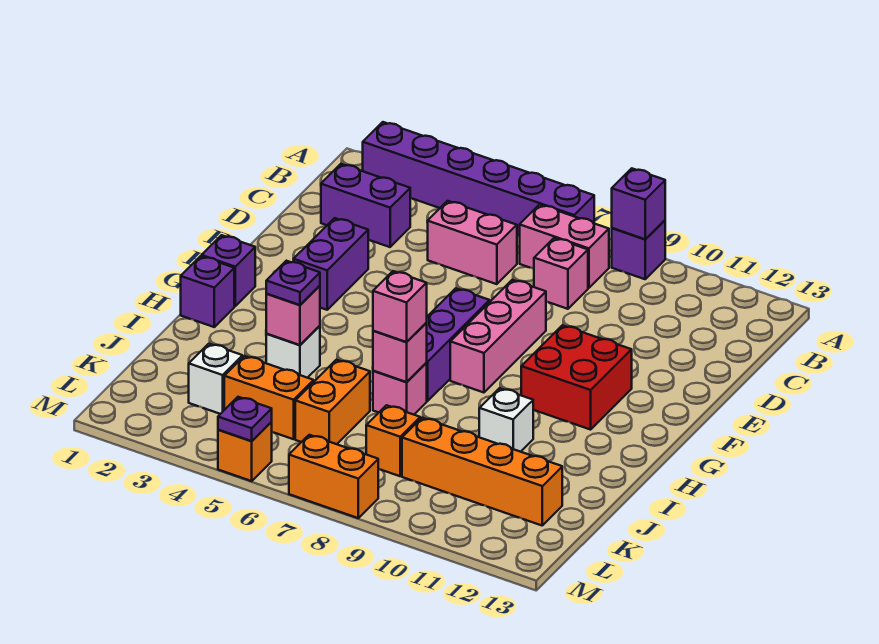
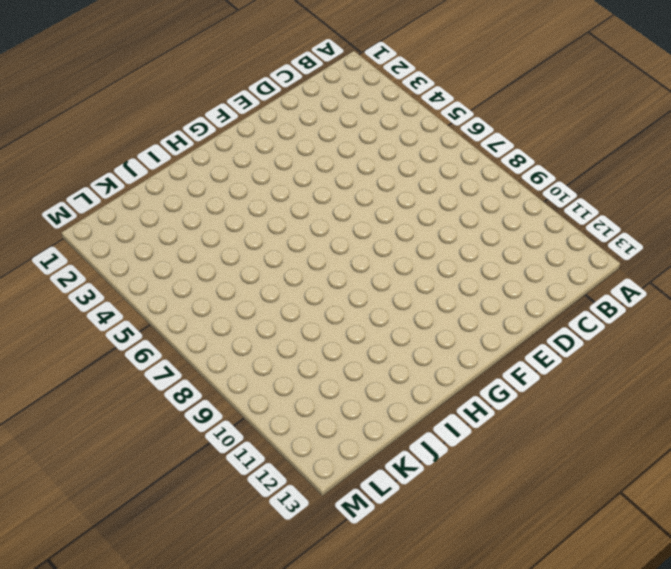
none -> purple 1x6 brick [363,122,594,236]
none -> purple 1x1 brick [612,220,665,279]
none -> pink 1x2 brick [520,205,609,288]

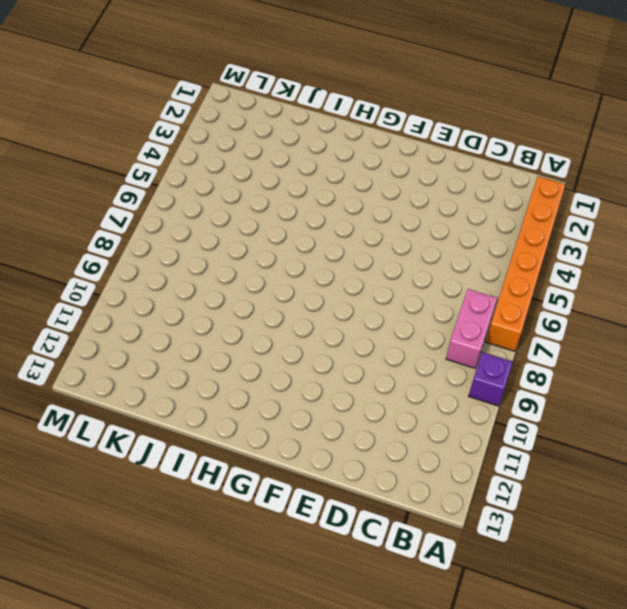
orange 1x6 brick [486,176,566,351] -> purple 1x6 brick [363,122,594,236]
none -> purple 1x2 brick [321,164,410,247]
none -> pink 1x2 brick [428,201,517,284]
none -> pink 1x1 brick [534,238,588,309]

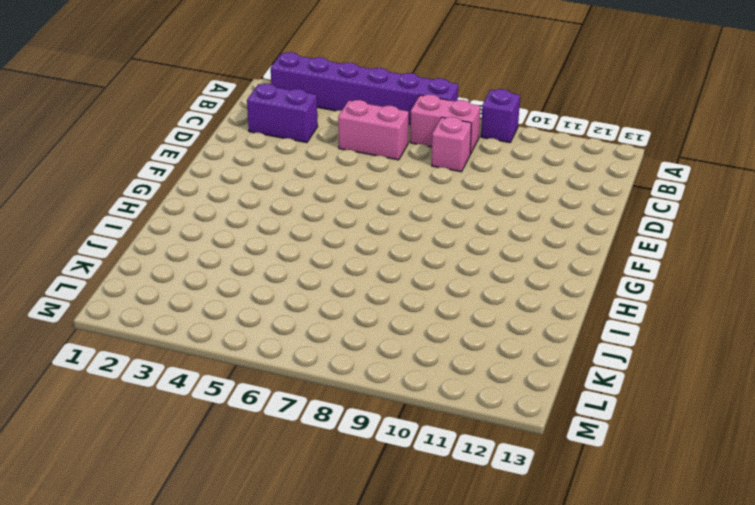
none -> purple 1x2 brick [294,218,368,310]
none -> pink 1x3 brick [450,280,546,393]
none -> purple 1x3 brick [426,288,490,401]

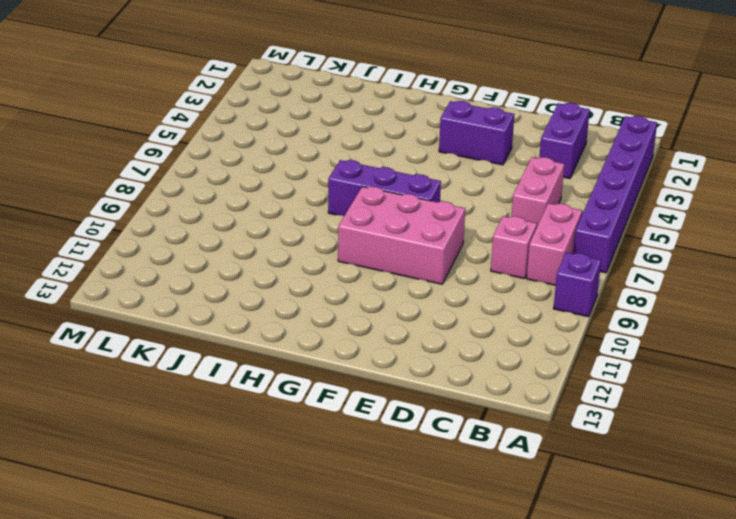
pink 2x3 brick [338,186,465,284] -> pink 1x3 brick [450,280,546,393]
none -> red 2x2 brick [521,325,632,430]
none -> purple 1x1 brick [202,235,255,306]
none -> purple 1x1 brick [181,256,234,327]

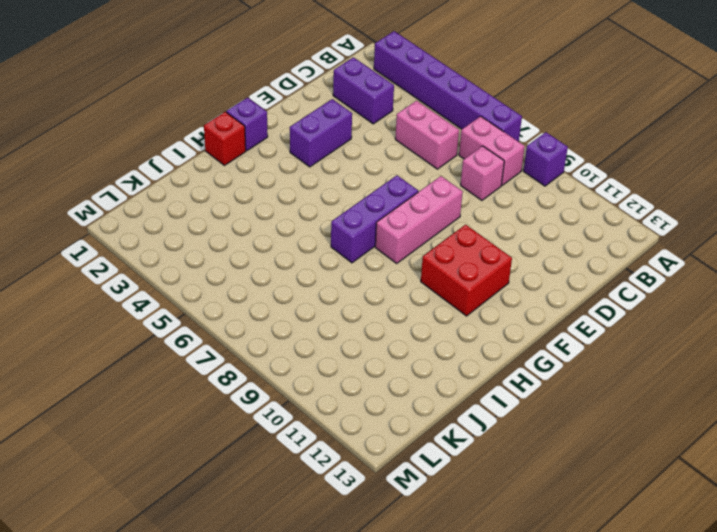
red 1x1 brick [204,112,246,165] -> purple 1x1 brick [181,256,234,327]
none -> white 1x1 brick [266,326,320,378]
none -> pink 1x1 brick [373,363,427,415]
none -> white 1x1 brick [479,388,533,452]

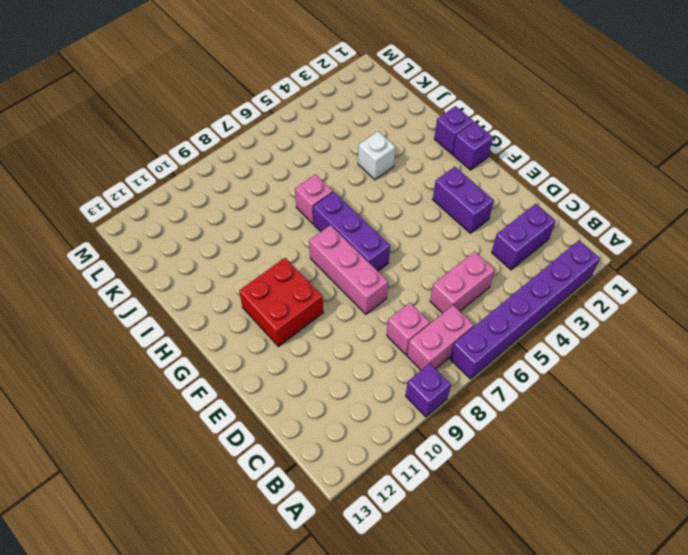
none -> white 1x1 brick [479,388,533,452]
none -> orange 1x2 brick [295,360,370,444]
none -> white 1x1 brick [189,344,243,414]

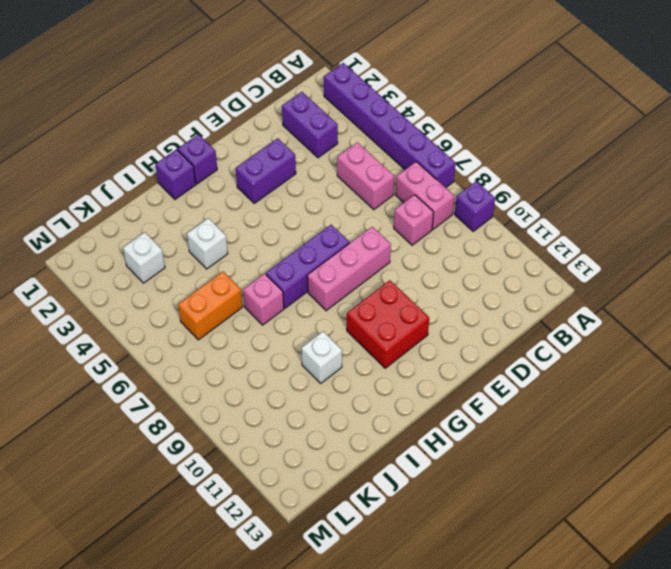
none -> orange 1x2 brick [224,356,314,439]
none -> orange 1x1 brick [366,405,420,476]
none -> orange 1x4 brick [402,418,562,525]

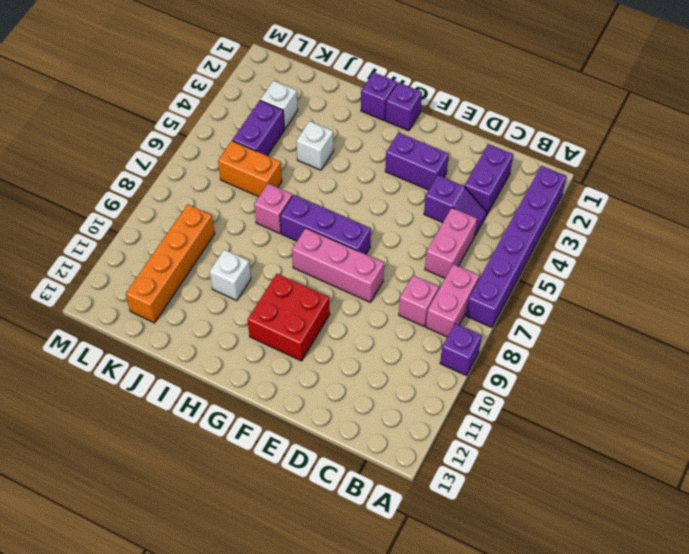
purple 1x2 slope [424,175,487,235] -> none
purple 1x2 brick [232,101,284,156] -> orange 1x2 brick [224,356,314,439]
none -> orange 1x1 brick [366,405,420,476]
none -> orange 1x1 brick [218,422,272,481]
none -> orange 1x2 brick [289,435,378,518]

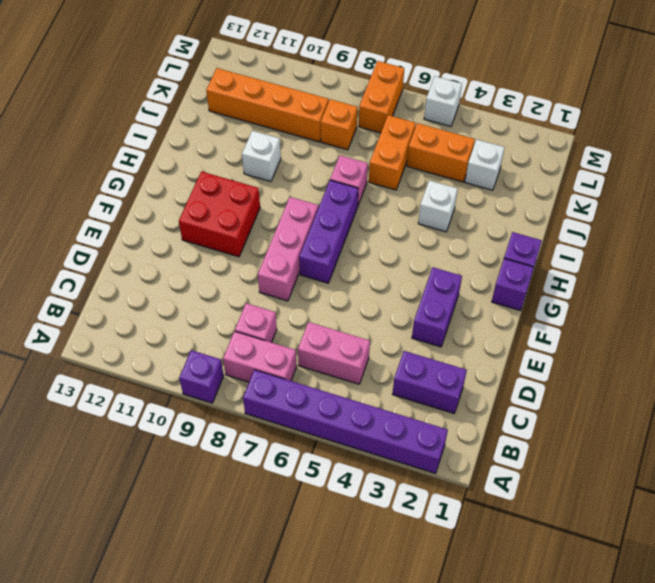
orange 1x2 brick [359,61,404,133] -> orange 1x2 brick turned to [289,435,378,518]
white 1x1 brick [424,76,462,127] -> orange 1x1 brick [218,422,272,481]
none -> purple 1x1 brick [612,168,665,239]
none -> pink 1x1 brick [266,286,320,345]
none -> pink 1x1 brick [373,323,427,382]

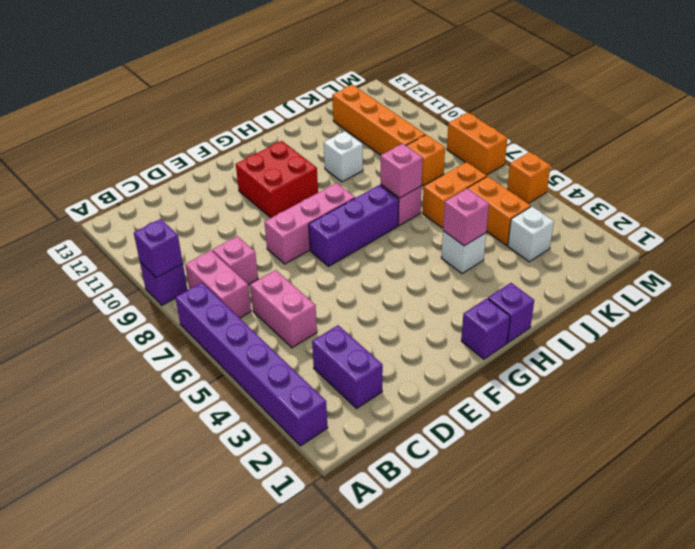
none -> purple 1x2 brick [294,218,368,310]
none -> purple 1x1 plate [218,397,272,441]
none -> purple 1x1 plate [266,261,320,305]

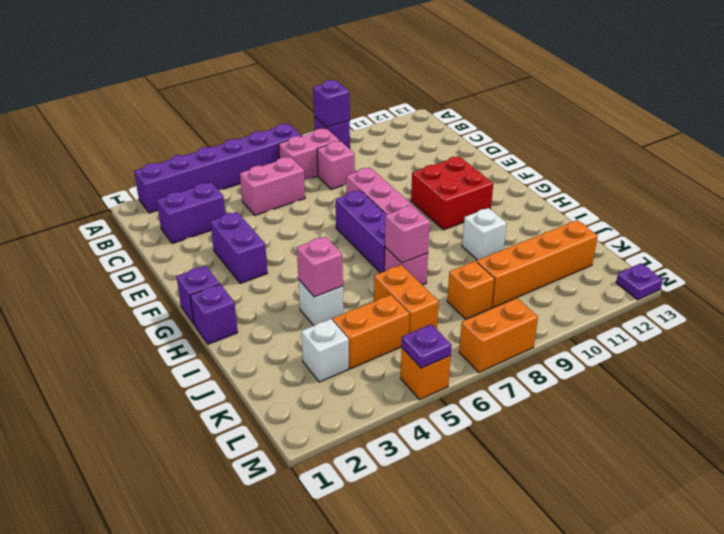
purple 1x1 plate [616,263,663,300] -> purple 1x1 plate moved to [266,261,320,305]
none -> pink 1x1 brick [373,271,427,342]

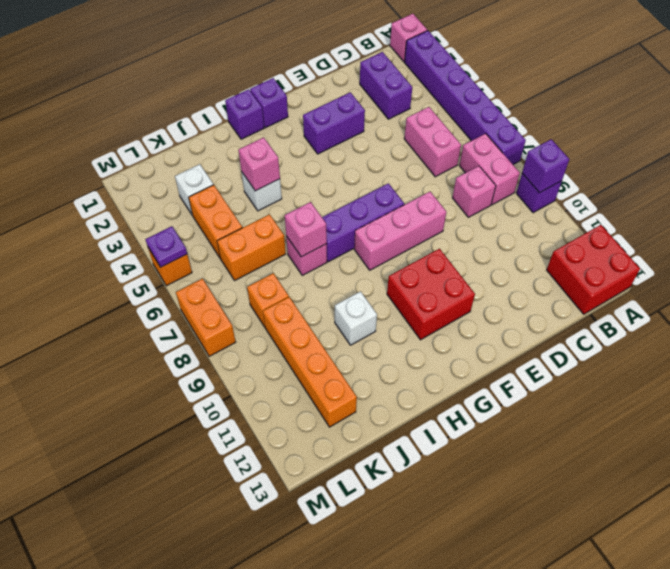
pink 1x1 brick [390,14,427,62] -> pink 1x1 brick moved to [373,271,427,342]
red 2x2 brick [547,225,640,314] -> none
none -> purple 1x1 plate [266,261,320,305]

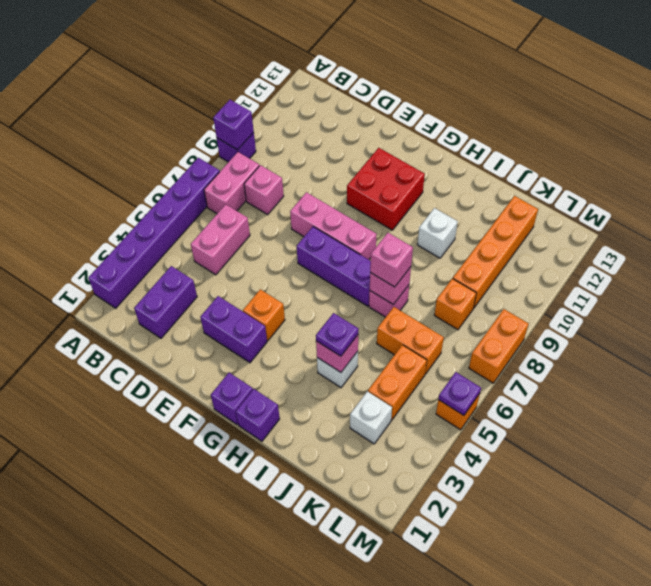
orange 1x1 brick [243,289,285,340] -> none

